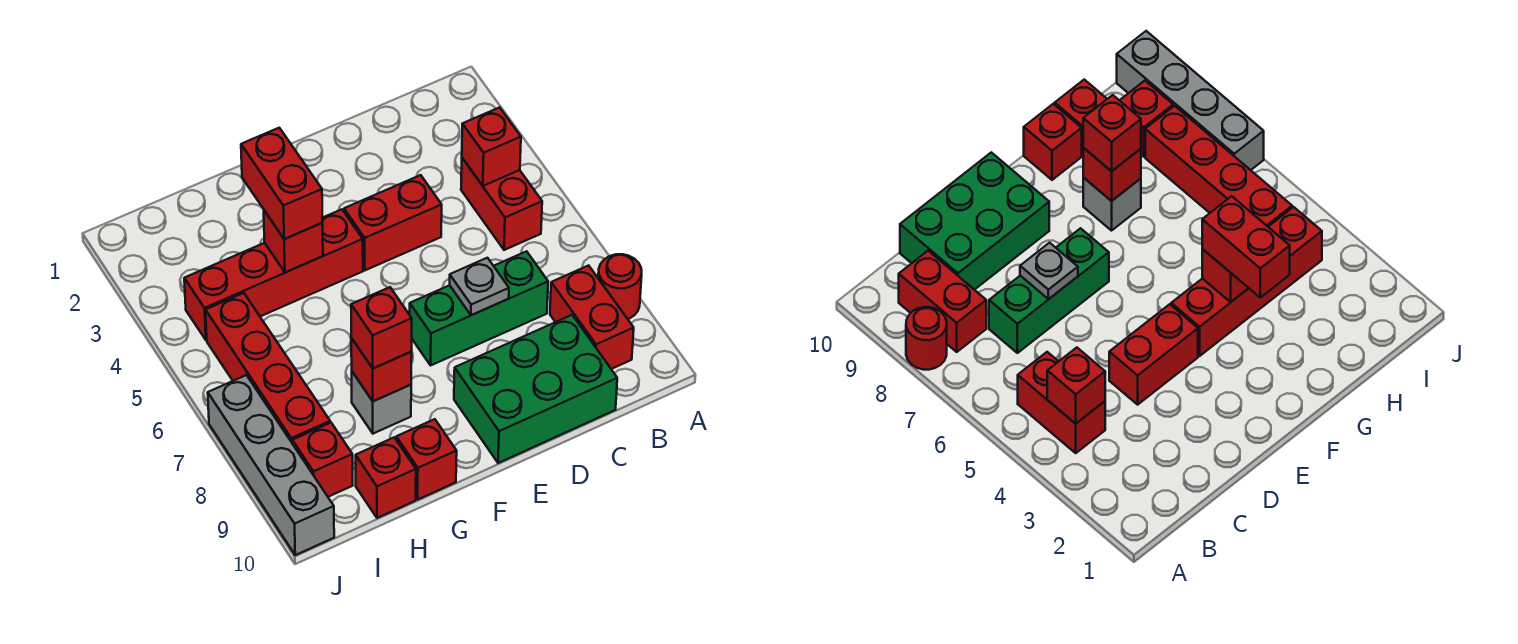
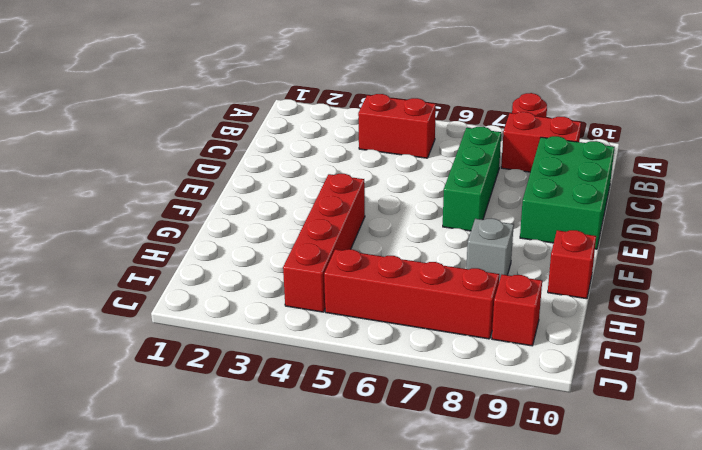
none -> red 1x2 brick [344,175,442,270]
none -> red 1x1 brick [356,438,416,518]
none -> grey 1x4 brick [208,375,334,555]

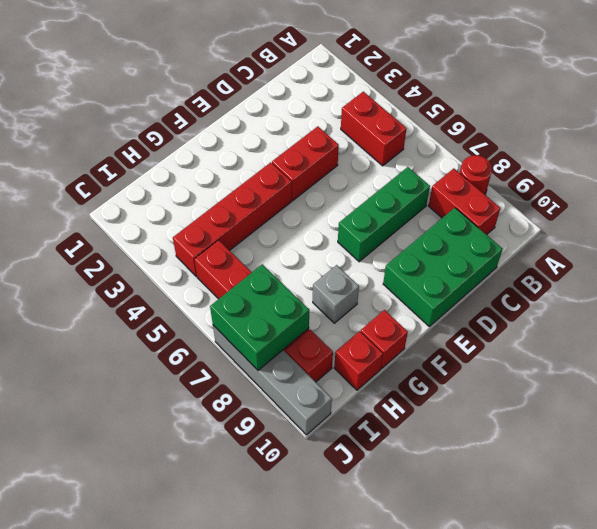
green 2x2 brick [210,264,309,370] -> none
none -> red 1x1 brick [462,107,521,186]
none -> grey 1x1 plate [450,258,509,315]
none -> red 1x1 brick [264,211,323,272]

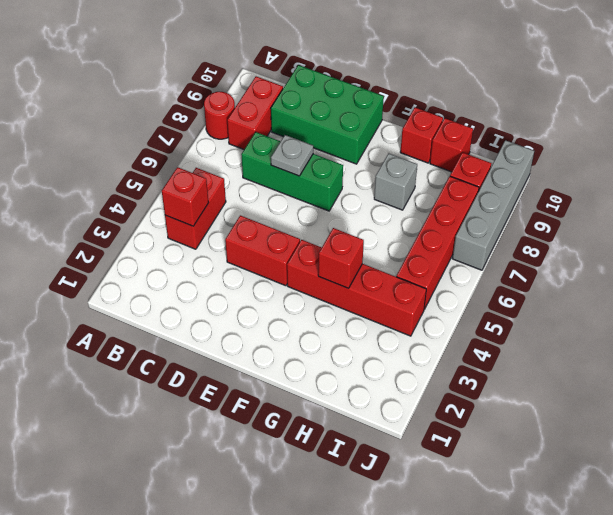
none -> red 1x1 brick [351,338,412,401]
none -> red 1x2 brick [241,128,323,239]
none -> red 1x1 brick [351,287,412,368]

